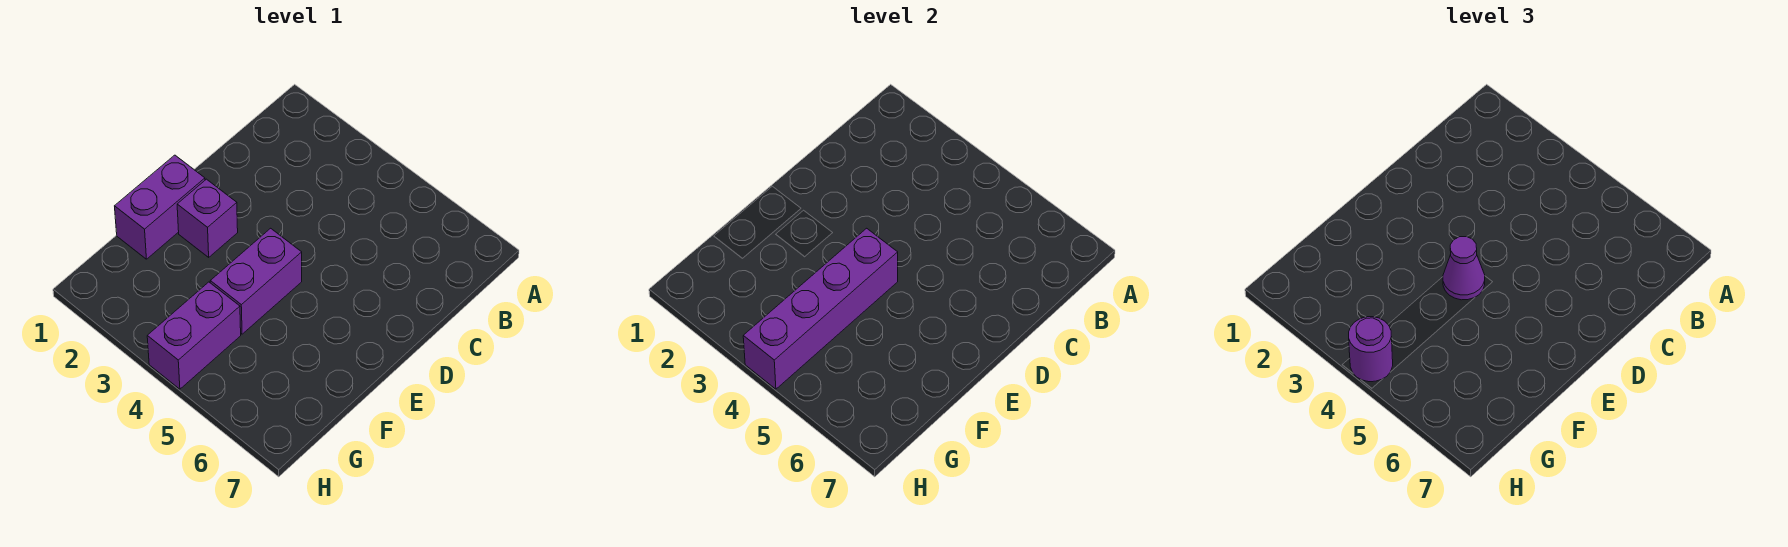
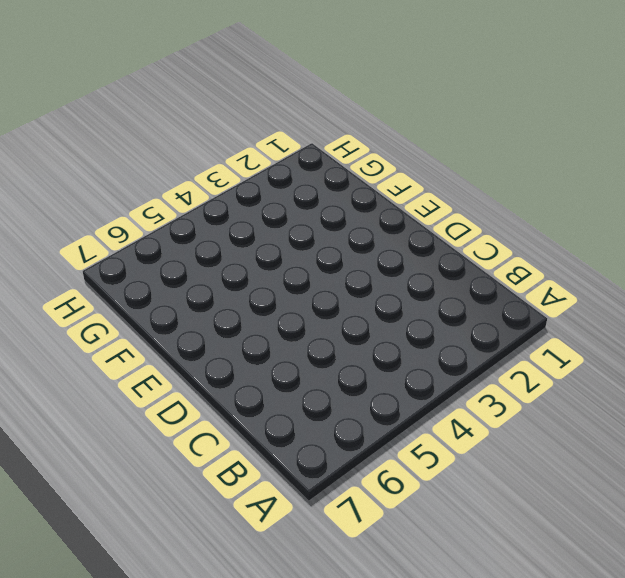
none -> purple 1x2 brick [115,155,205,259]
none -> purple 1x1 brick [177,179,238,257]

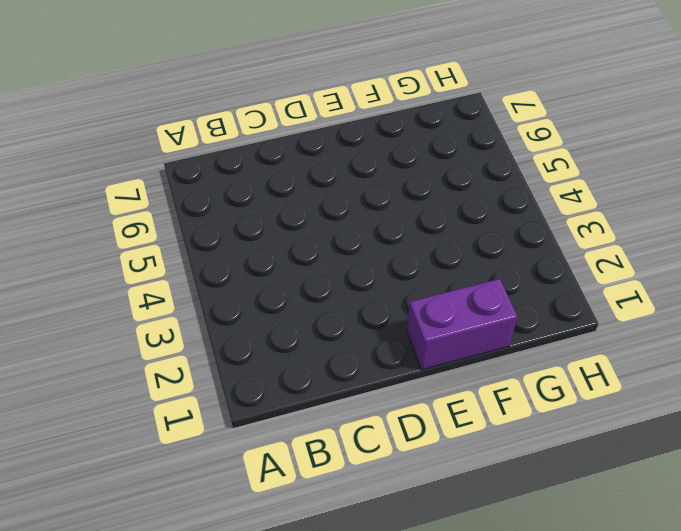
none -> purple 1x1 brick [177,179,238,257]
none -> purple 1x2 brick [210,228,302,334]

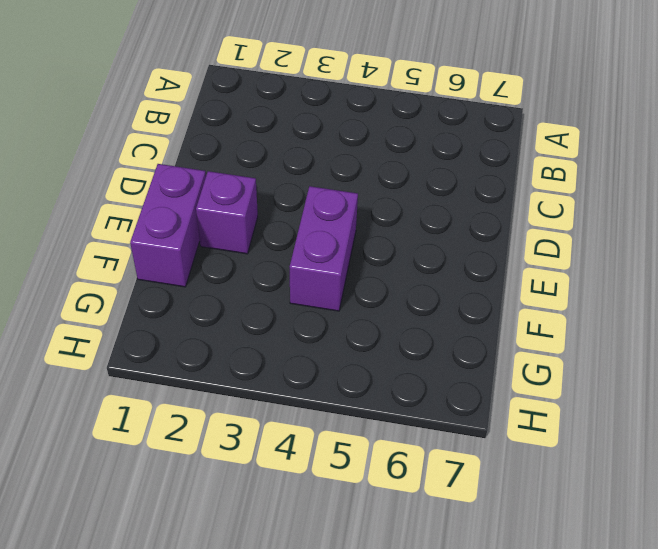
none -> purple 1x2 brick [147,282,241,389]
none -> purple 1x4 brick [743,228,898,389]

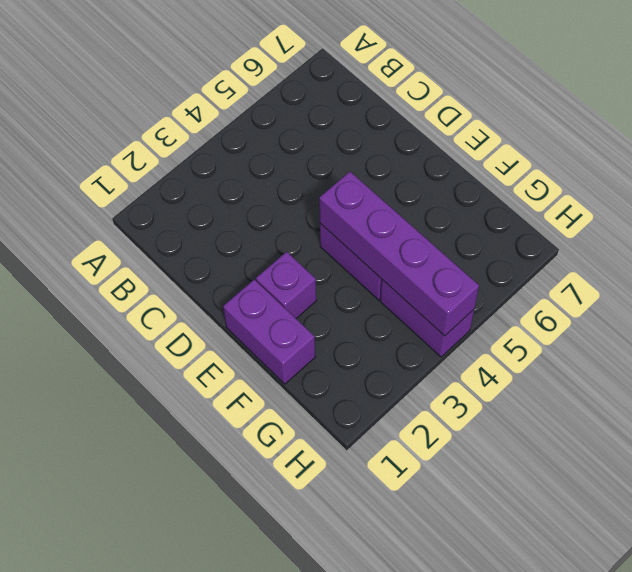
none -> purple 1x1 cone [1443,237,1485,300]
none -> purple 1x1 round brick [1349,317,1393,382]

